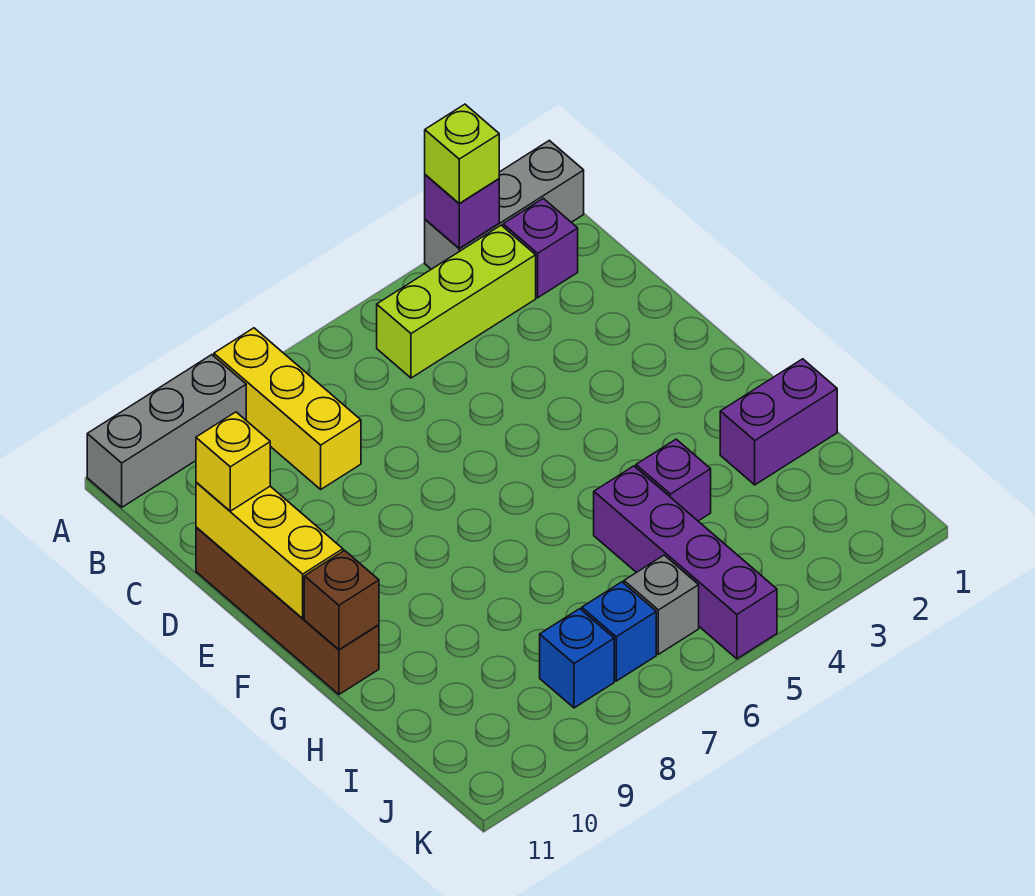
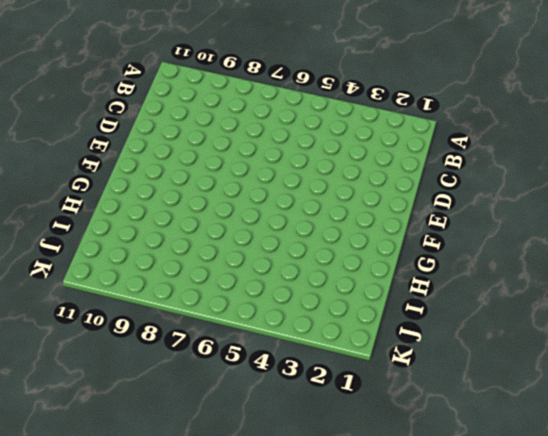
none -> grey 1x3 brick [425,140,584,269]
none -> yellow 1x3 brick [214,328,361,489]
none -> grey 1x3 brick [87,355,246,507]

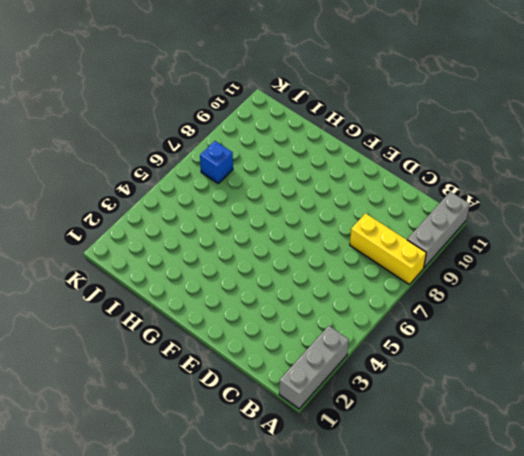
none -> purple 1x1 brick [503,198,578,298]
none -> lime 1x3 brick [377,225,536,378]
none -> brown 1x4 brick [196,527,379,694]

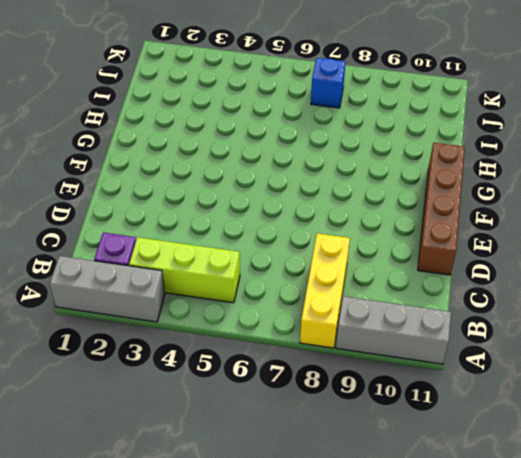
none -> purple 1x2 brick [720,359,837,485]
none -> purple 1x1 brick [636,439,711,521]
none -> purple 1x4 brick [594,466,777,659]

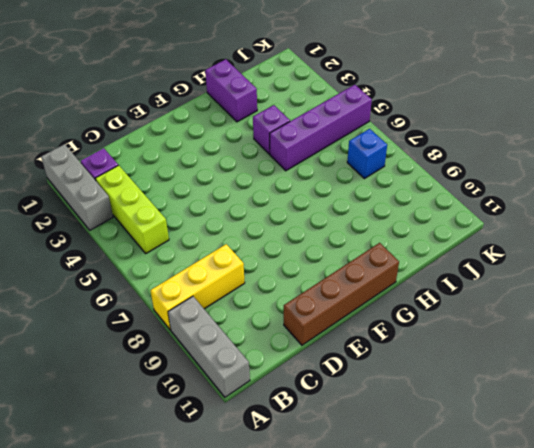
none -> grey 1x1 brick [624,555,699,654]
none -> blue 1x1 brick [540,609,614,708]
none -> purple 1x1 brick [425,175,499,248]

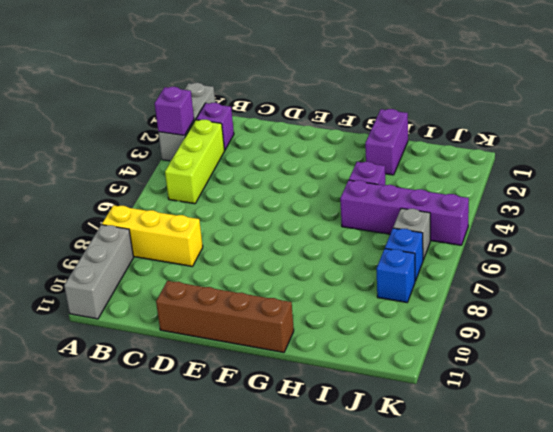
none -> yellow 1x3 brick [196,482,343,619]
none -> brown 1x1 brick [304,550,379,650]
none -> lime 1x1 brick [425,104,499,204]

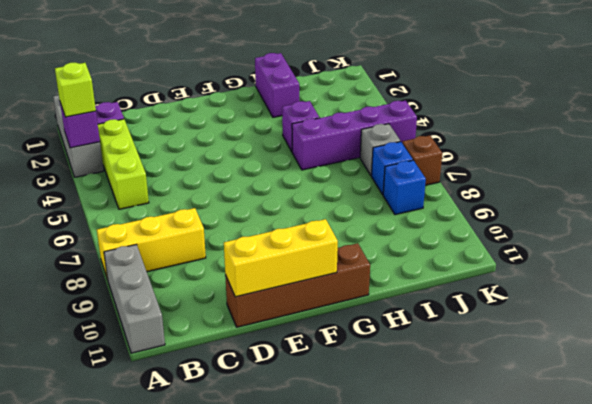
brown 1x1 brick [402,135,442,185] -> brown 1x1 brick moved to [304,550,379,650]
none -> yellow 1x1 brick [196,412,270,511]

